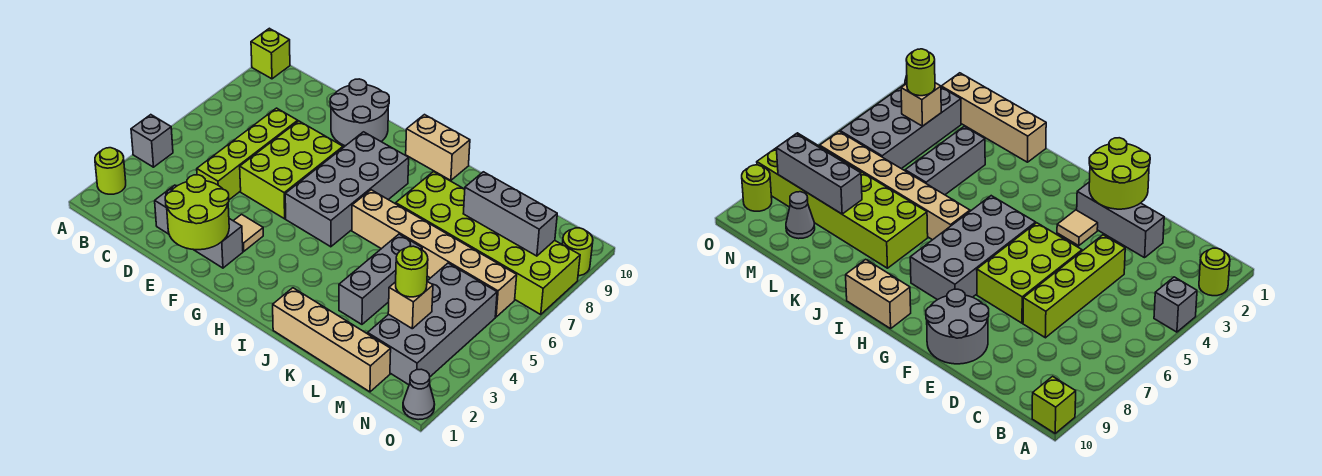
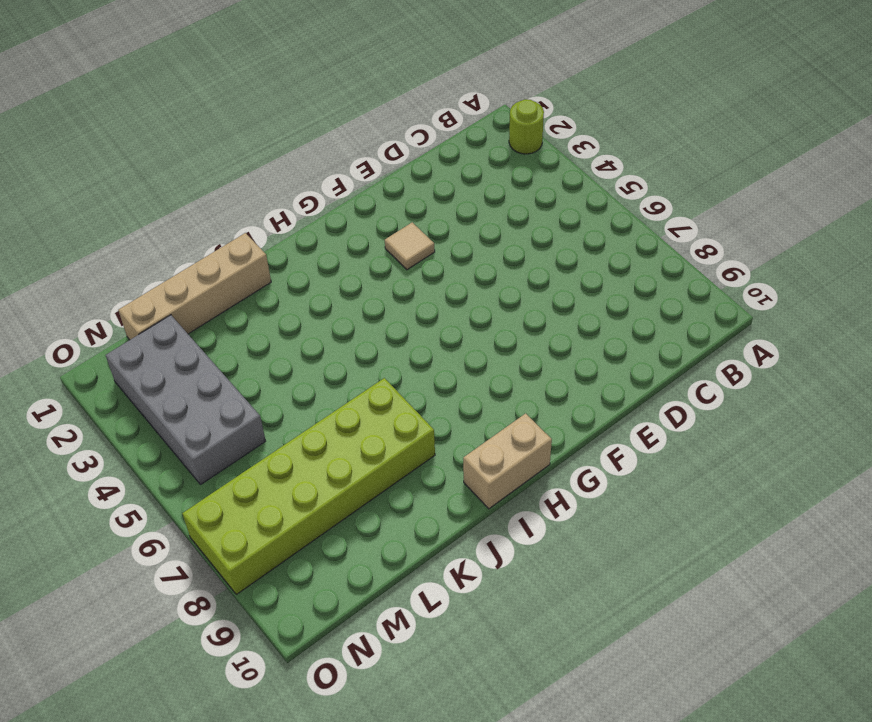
none -> grey 1x1 brick [131,115,173,167]
none -> lime 1x1 brick [251,28,290,79]
none -> grey 1x3 brick [155,185,243,268]

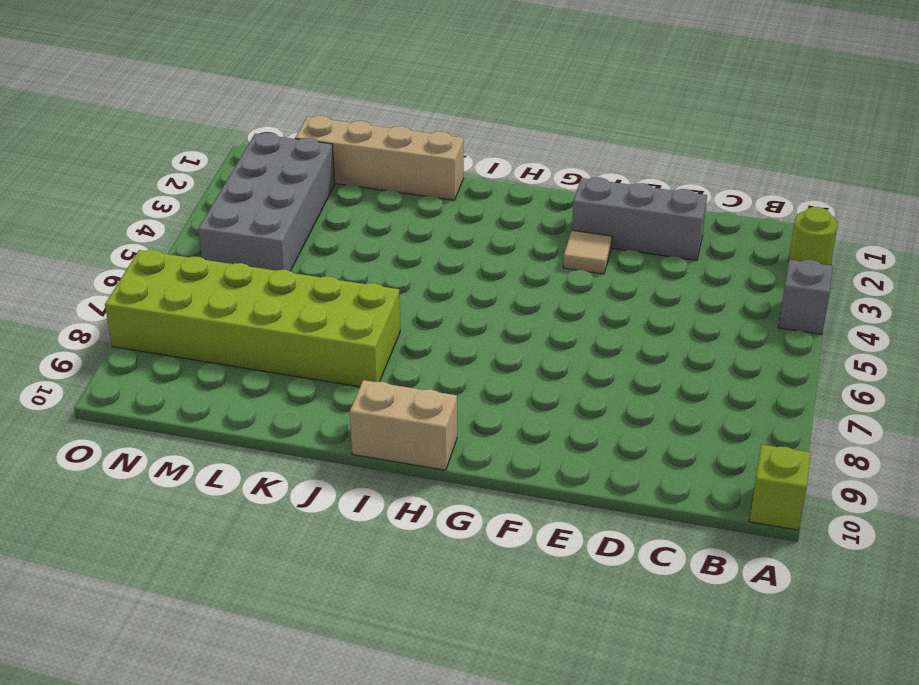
none -> lime 1x4 brick [197,108,298,200]
none -> lime 2x3 brick [240,121,343,219]
none -> grey 2x2 round brick [330,79,389,146]

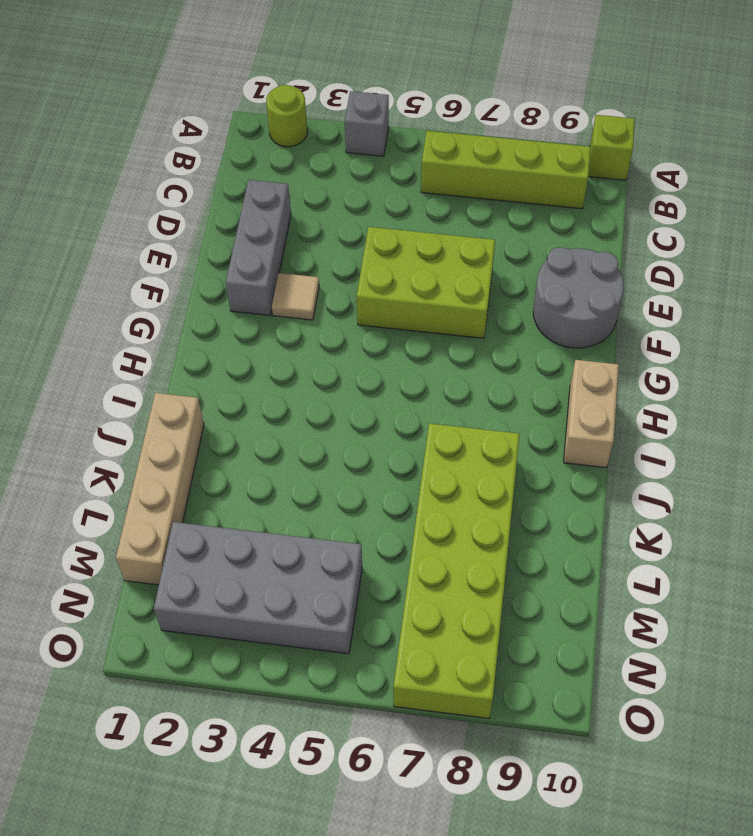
lime 1x4 brick [421,131,591,209] -> lime 1x4 brick moved to [197,108,298,200]
none -> grey 2x4 brick [285,132,409,247]
none -> tan 1x6 brick [352,190,517,317]
none -> grey 1x3 brick [339,234,422,324]

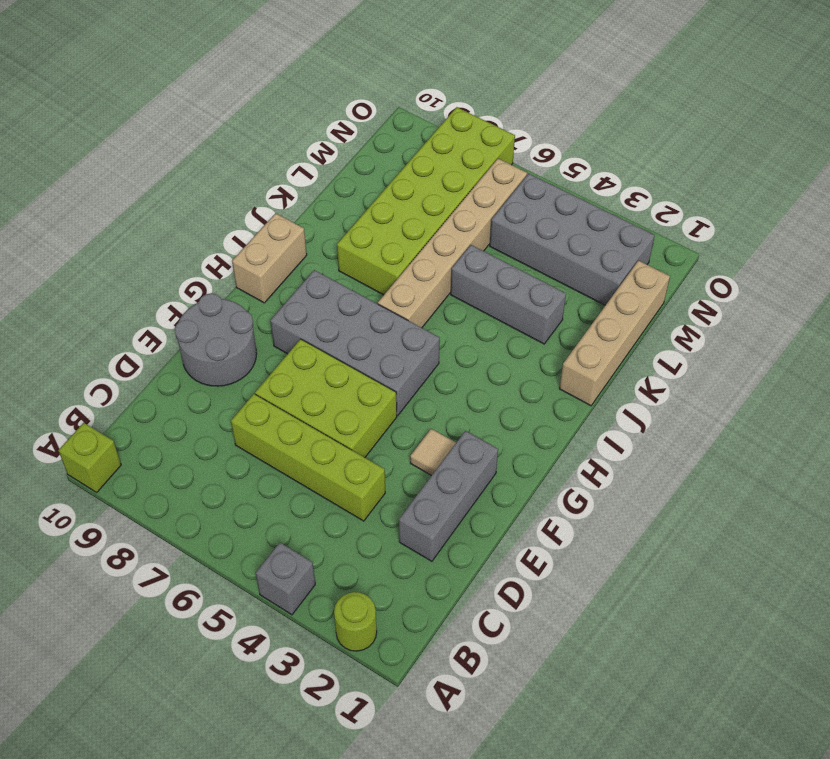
none -> grey 1x1 cone [786,192,815,239]
none -> grey 1x1 cone [403,369,435,420]
none -> lime 1x1 round brick [562,228,593,276]

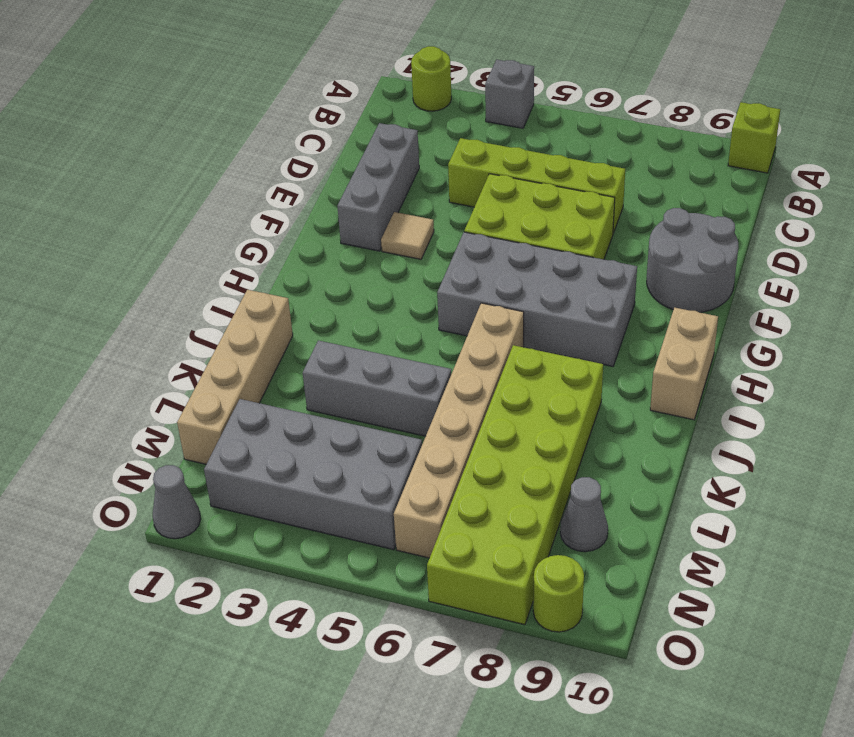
none -> lime 2x2 round brick [165,175,229,250]
none -> grey 1x3 brick [463,172,557,256]
none -> tan 1x1 brick [388,282,433,329]

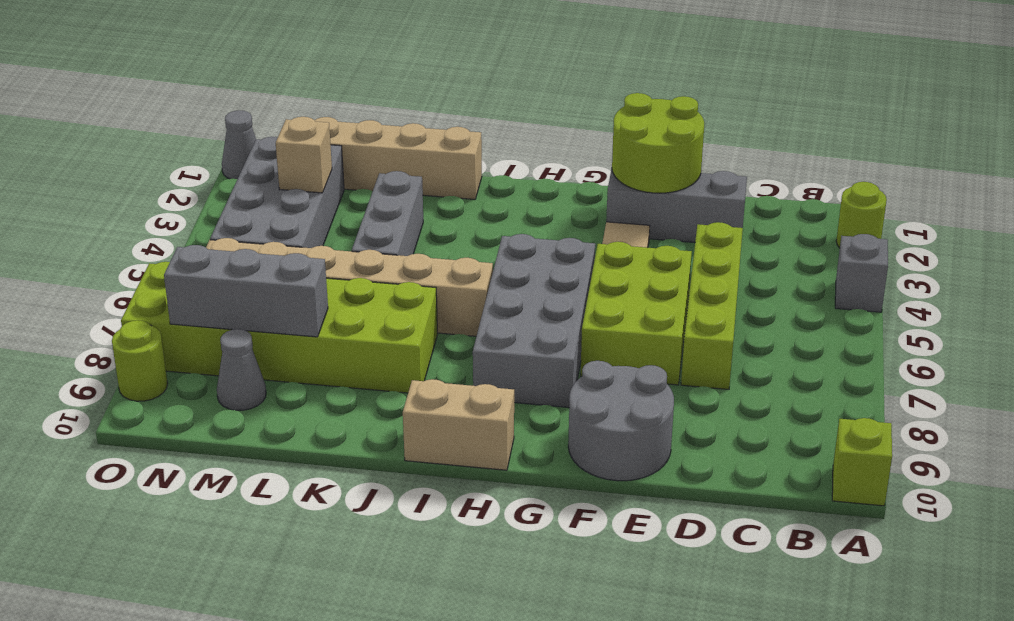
none -> lime 1x1 round brick [396,246,428,297]

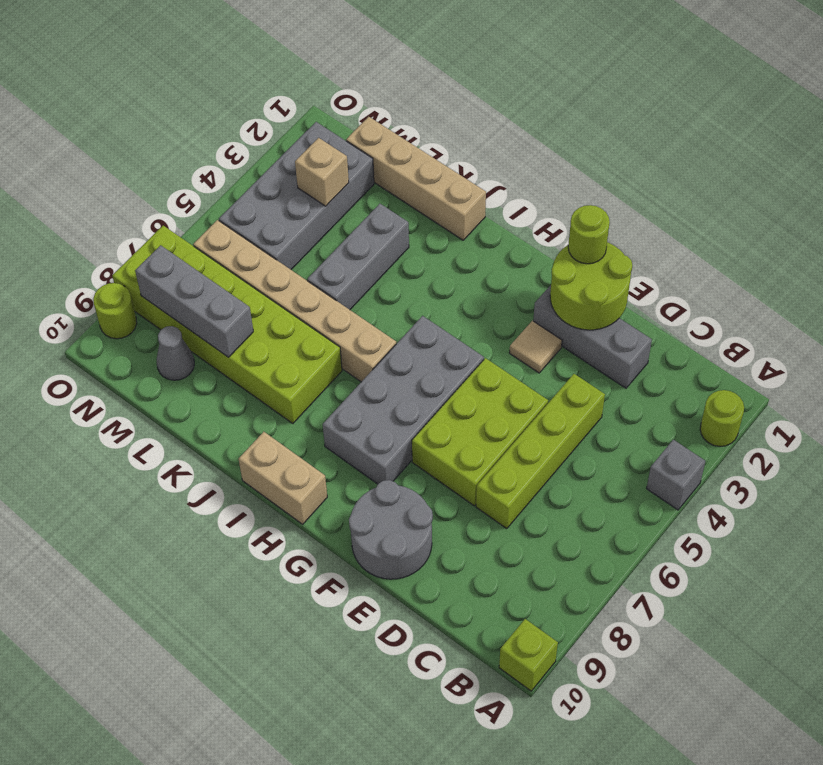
lime 1x1 round brick [568,205,610,264] -> lime 1x1 round brick moved to [396,246,428,297]
none -> grey 1x1 cone [403,369,435,420]

